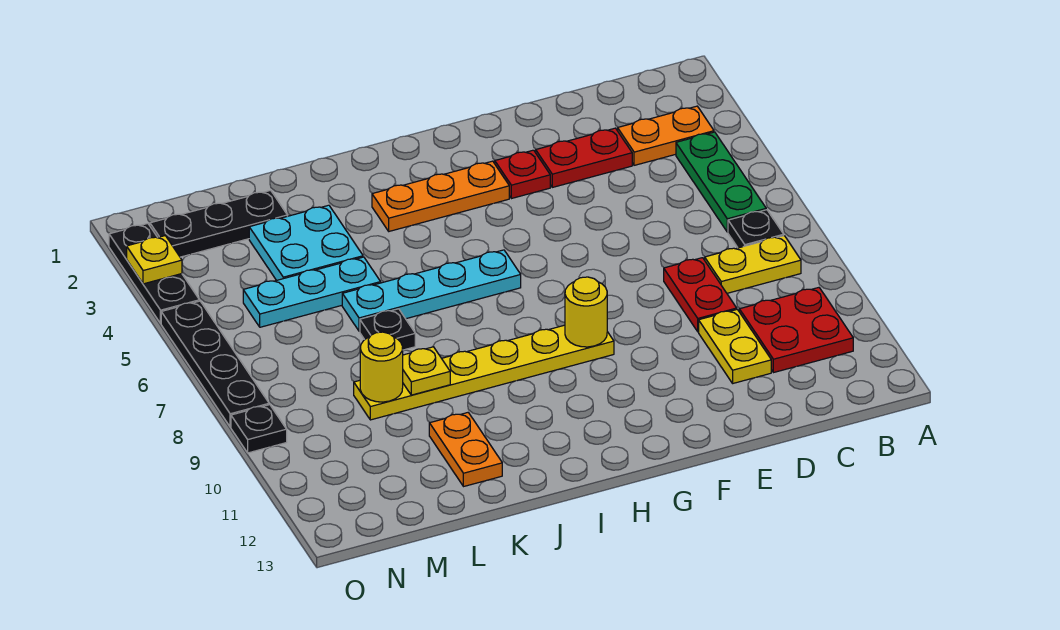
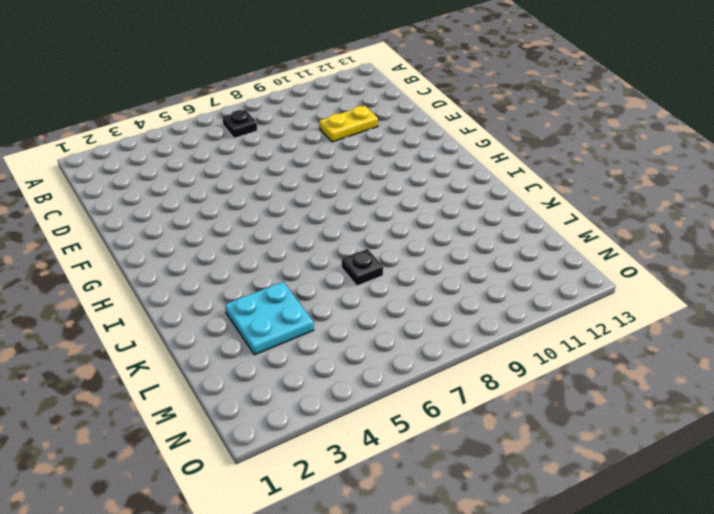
none -> orange 1x2 plate [618,106,714,165]
none -> green 1x3 plate [676,132,766,232]
none -> yellow 1x2 plate [705,236,801,293]

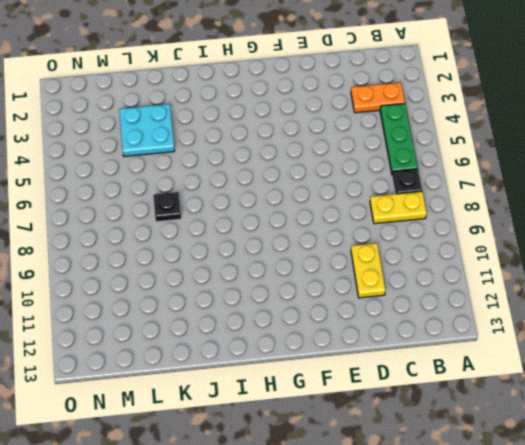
none -> red 2x2 plate [739,288,853,373]
none -> red 1x2 plate [536,128,632,187]
none -> red 1x2 plate [664,258,737,332]

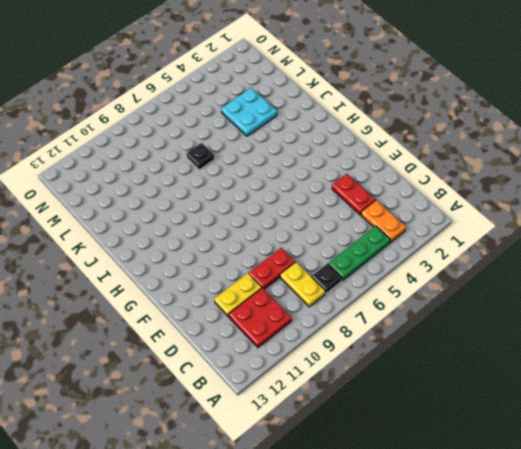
none -> red 1x1 plate [495,150,550,199]
none -> orange 1x3 plate [372,161,509,231]
none -> yellow 1x6 plate [354,325,614,420]

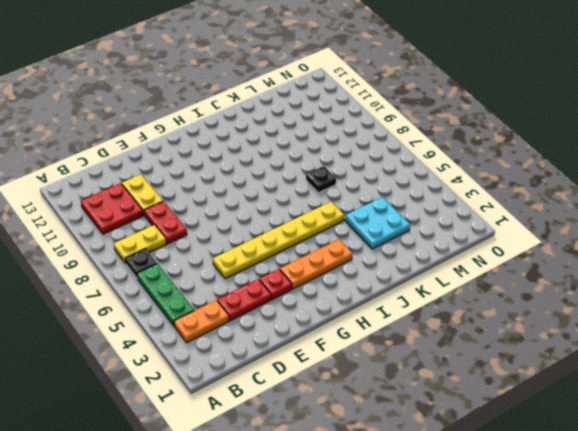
yellow 1x6 plate [213,202,344,279] -> yellow 1x6 plate moved to [354,325,614,420]
none -> cyan 1x4 plate [342,250,521,331]
none -> cyan 1x3 plate [243,257,381,327]
none -> orange 1x2 plate [429,413,502,487]

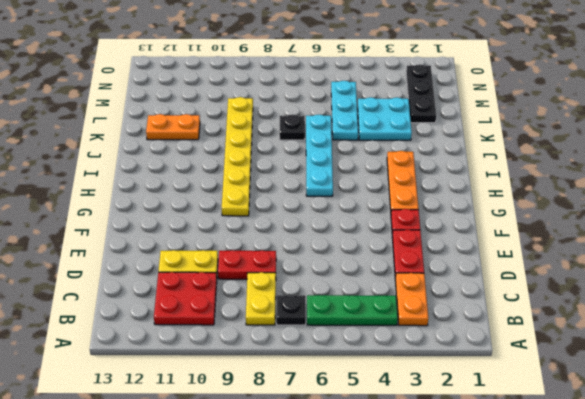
none -> black 1x3 plate [109,224,199,323]
none -> black 1x4 plate [161,301,269,427]
none -> black 1x1 plate [231,405,287,453]

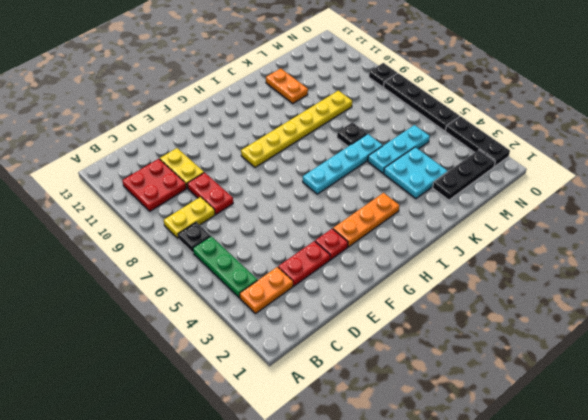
none -> yellow 1x1 round brick [565,277,607,347]
none -> yellow 1x1 plate [403,347,450,395]
none -> yellow 1x1 round brick [360,332,403,402]

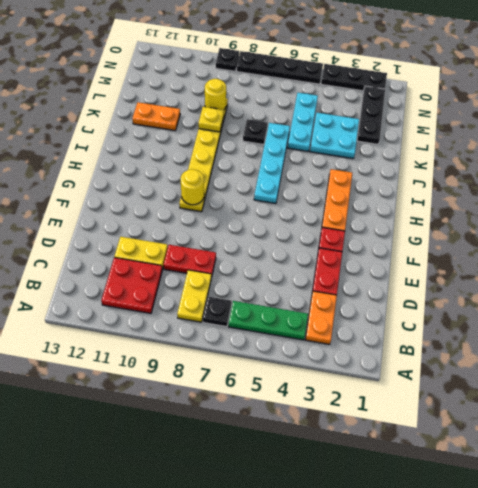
none -> yellow 1x1 plate [127,236,182,284]

